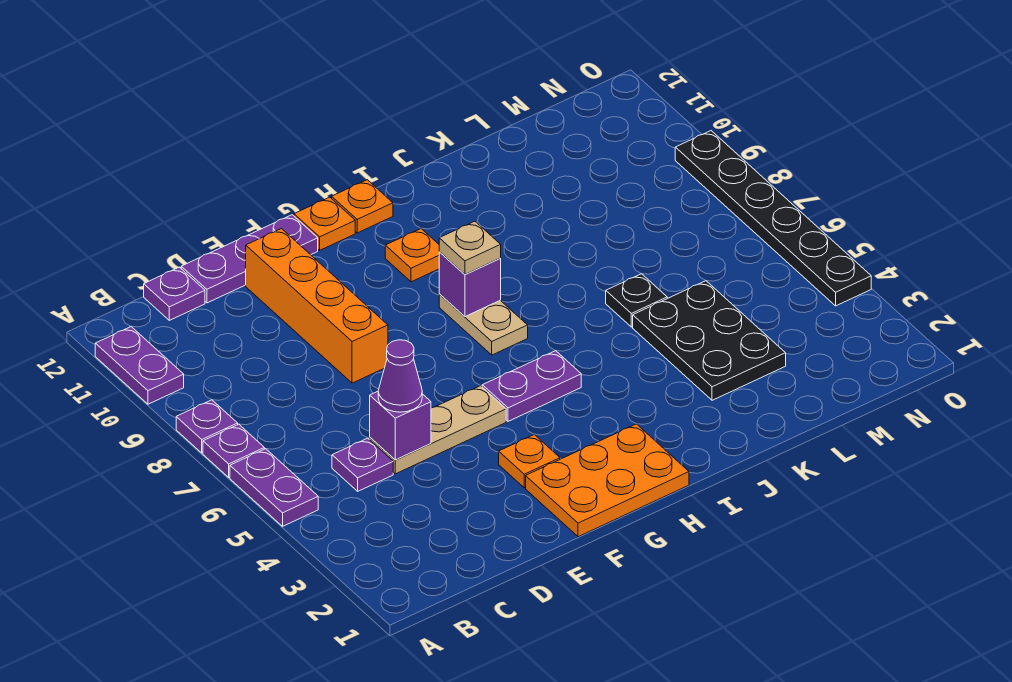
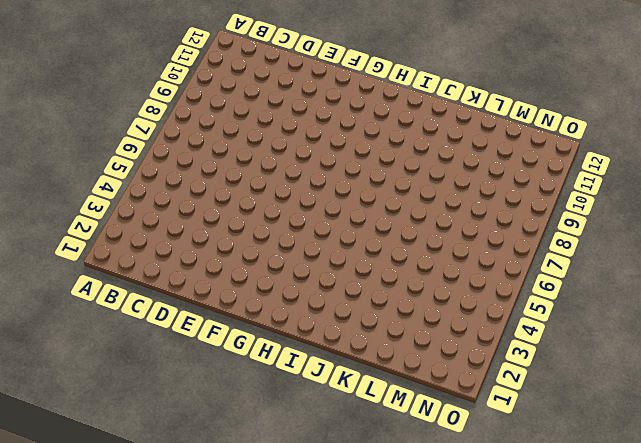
none -> purple 1x2 plate [230,449,318,526]
none -> purple 1x1 plate [203,424,264,477]
none -> purple 1x1 plate [176,400,238,453]

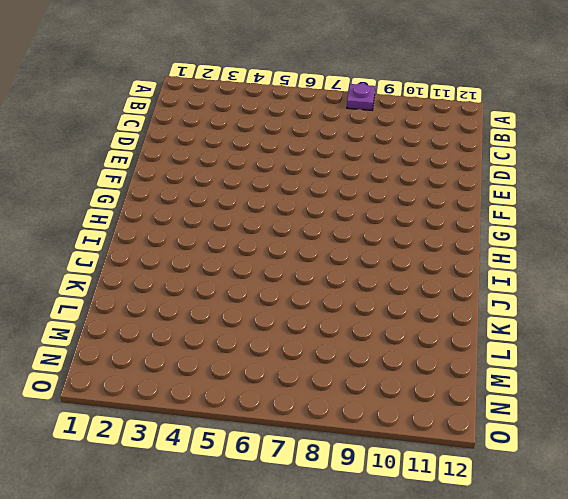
none -> purple 1x2 plate [230,449,318,526]
none -> purple 1x1 plate [203,424,264,477]
none -> purple 1x2 plate [95,327,184,404]

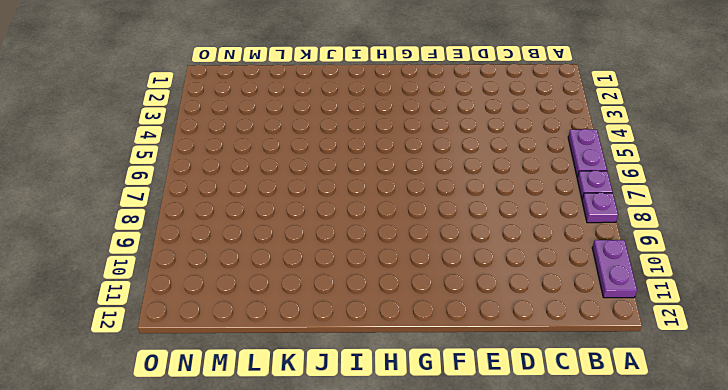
none -> purple 1x1 plate [332,438,393,491]
none -> purple 1x1 plate [144,267,205,320]
none -> tan 1x3 plate [370,386,506,474]

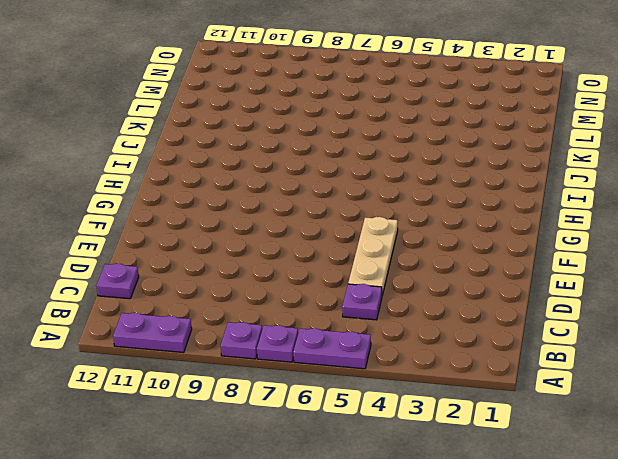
none -> purple 1x3 plate [181,215,318,303]
none -> orange 1x4 brick [246,229,388,383]
none -> orange 2x3 plate [526,424,689,537]

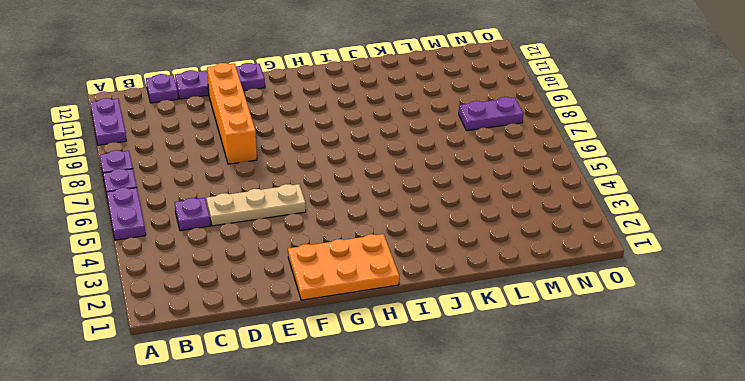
purple 1x2 plate [459,97,523,131] -> purple 1x2 plate moved to [482,351,581,421]
none -> orange 1x1 plate [499,435,560,488]
none -> orange 1x1 plate [294,197,355,250]
none -> tan 1x2 plate [439,294,528,355]

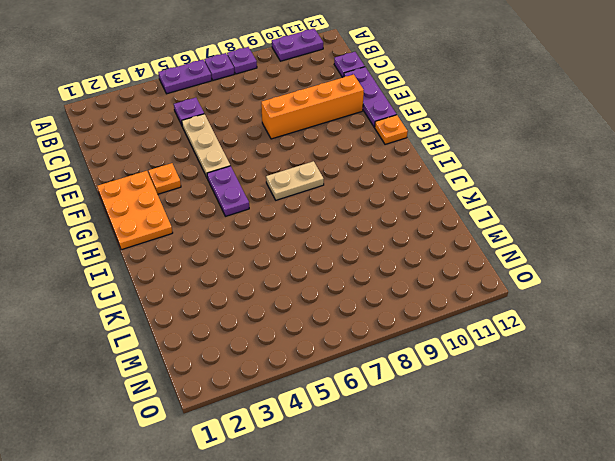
none -> orange 1x1 plate [385,229,439,282]
none -> orange 1x1 plate [332,180,393,233]
none -> black 2x3 plate [633,281,786,400]

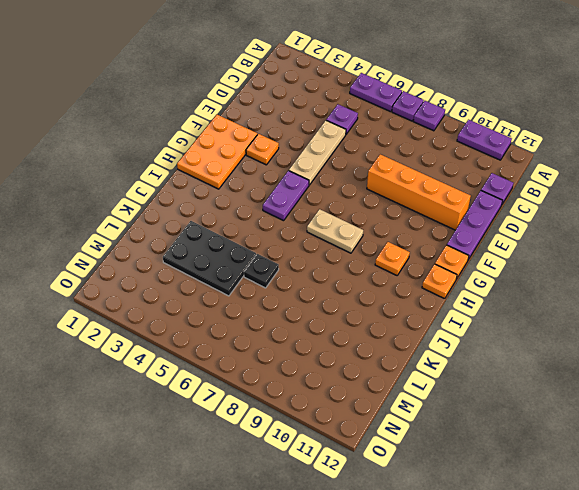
none -> black 1x6 plate [675,131,871,306]
none -> purple 1x1 brick [370,391,431,460]
none -> purple 1x1 brick [439,252,501,317]

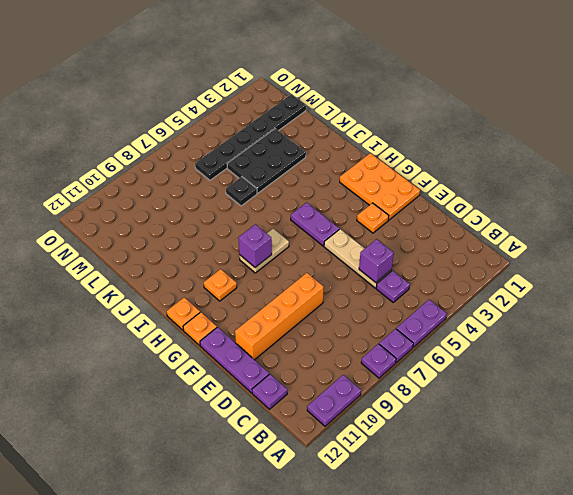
black 1x6 plate [195,94,306,180] -> black 1x6 plate moved to [675,131,871,306]
none -> purple 1x1 cone [378,340,422,412]
none -> tan 1x1 plate [439,221,501,275]

